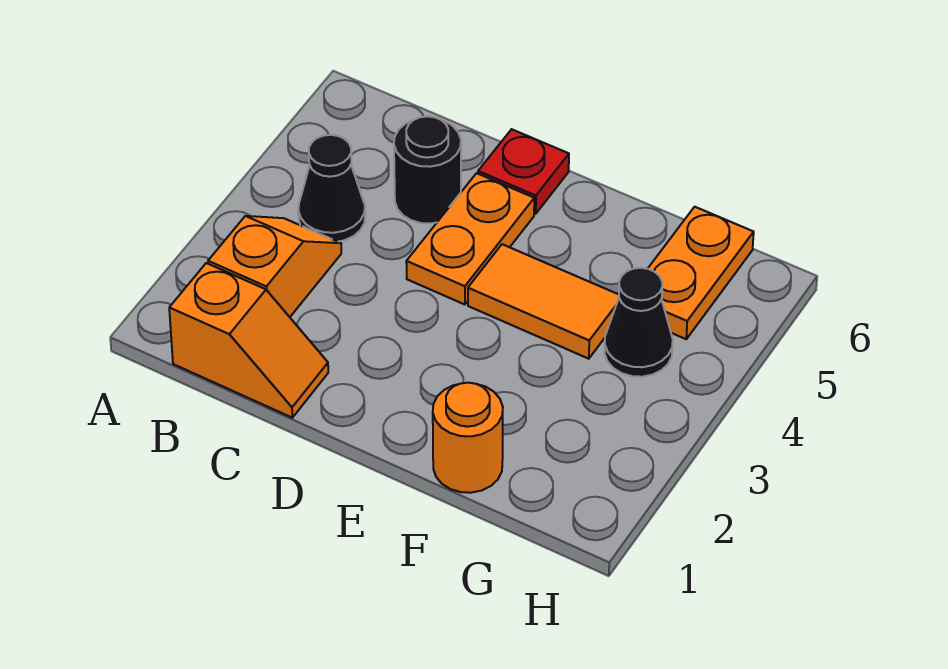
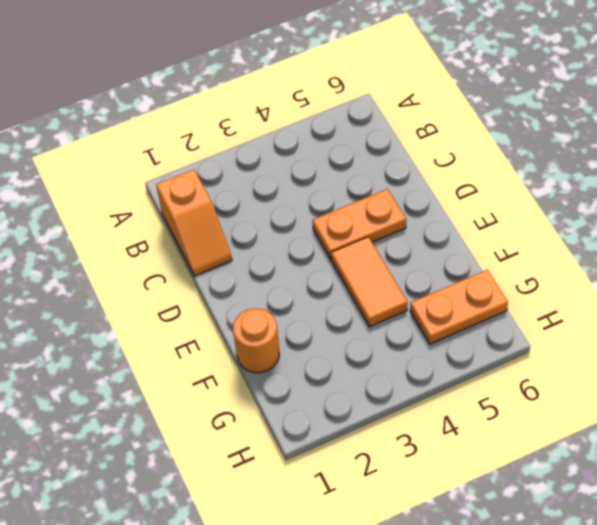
none -> orange 1x2 slope [208,216,341,317]
none -> black 1x1 cone [298,135,365,242]

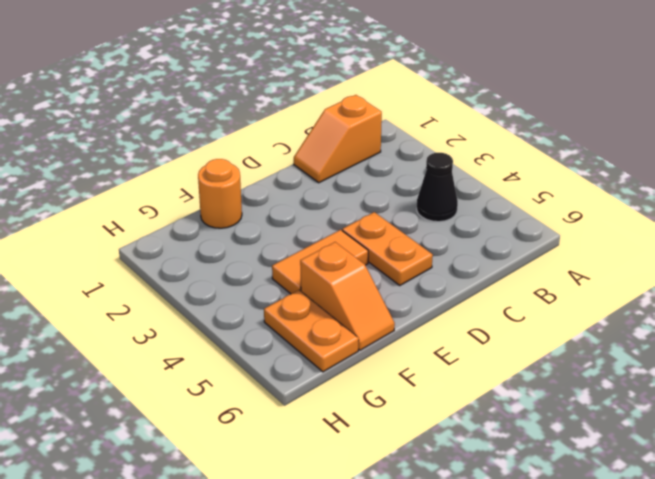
orange 1x2 slope [300,242,395,350] -> orange 1x2 slope moved to [208,216,341,317]
none -> black 1x1 round brick [394,116,461,224]
none -> red 1x1 plate [478,129,569,214]

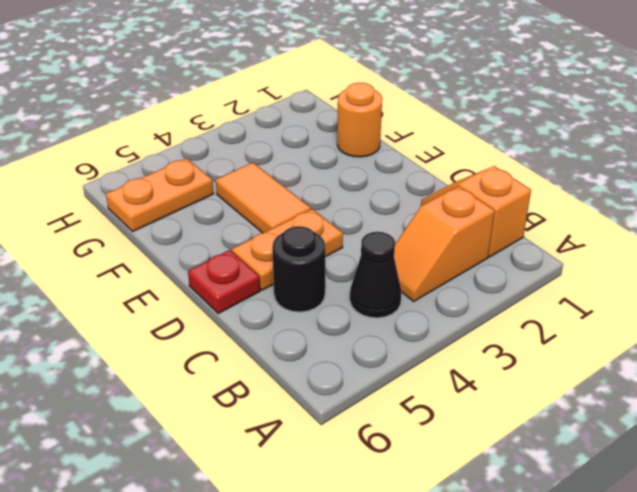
none -> black 1x1 cone [604,268,673,377]

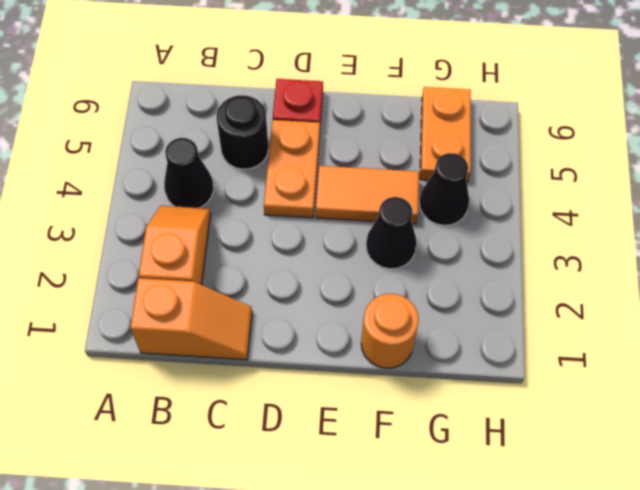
black 1x1 cone [366,197,417,269] -> none

